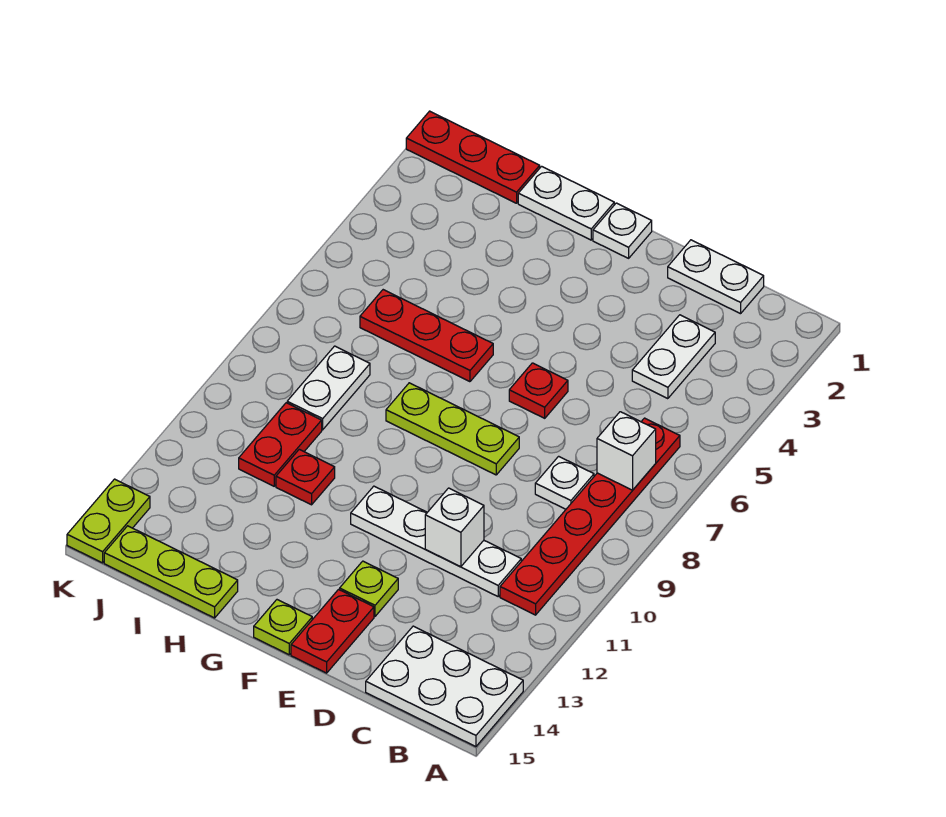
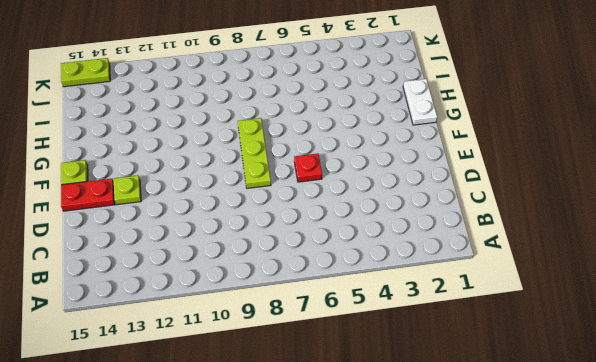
none -> white 2x3 plate [366,626,523,747]
none -> red 1x6 plate [500,418,680,615]
none -> white 1x2 plate [668,240,764,314]

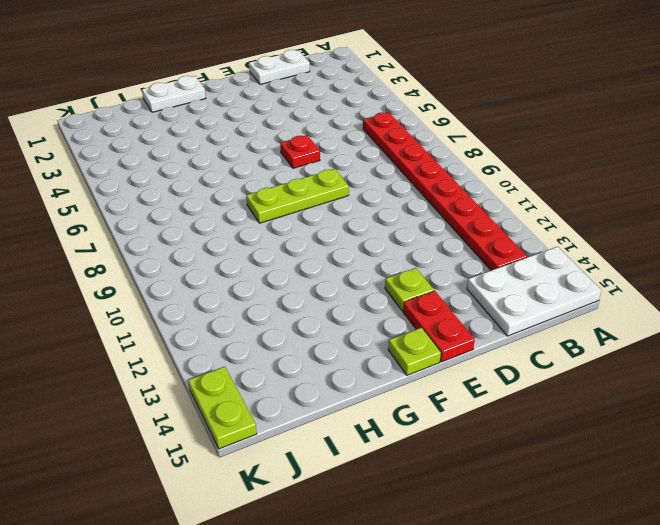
red 1x8 plate [363,112,527,270] -> red 1x6 plate [500,418,680,615]
none -> white 1x2 plate [632,315,715,399]
none -> white 1x1 plate [535,456,594,509]
none -> white 1x4 plate [351,486,521,596]

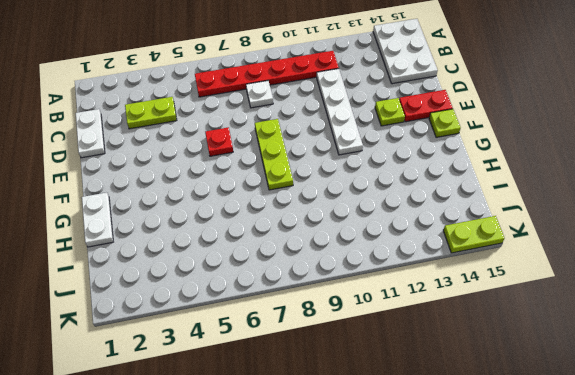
lime 1x2 plate [125,97,177,129] -> white 1x2 plate [632,315,715,399]
none -> white 1x1 plate [593,203,652,258]
none -> red 1x3 plate [360,290,493,382]
none -> red 1x1 plate [276,449,335,505]

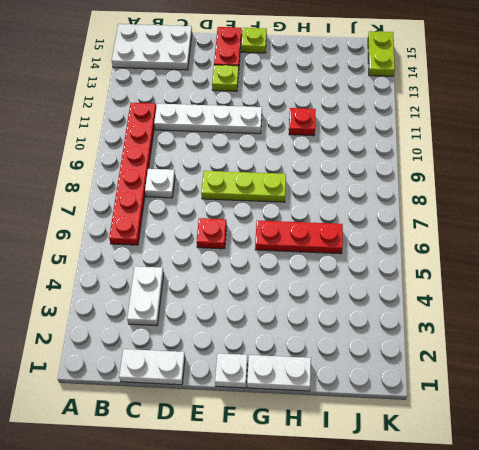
none -> lime 1x3 plate [104,526,238,618]
none -> red 1x3 plate [406,111,540,203]
none -> white 1x2 plate [287,346,370,430]

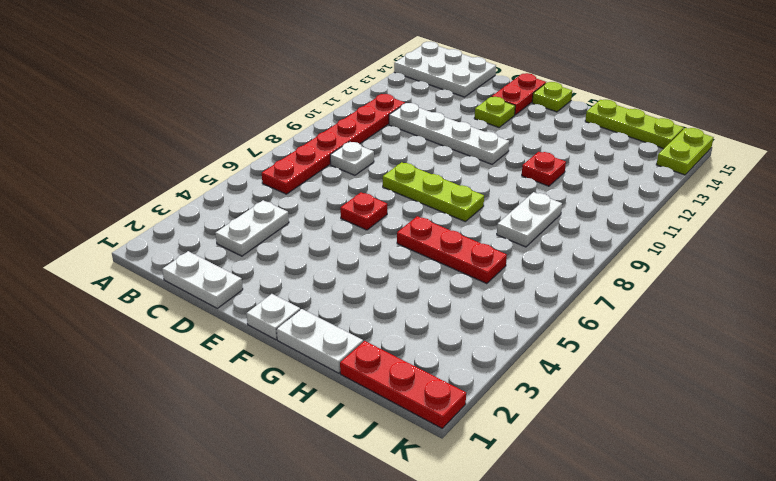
none -> red 1x2 plate [239,403,322,486]
none -> white 1x1 brick [597,412,656,490]
none -> white 1x1 brick [425,488,484,567]

